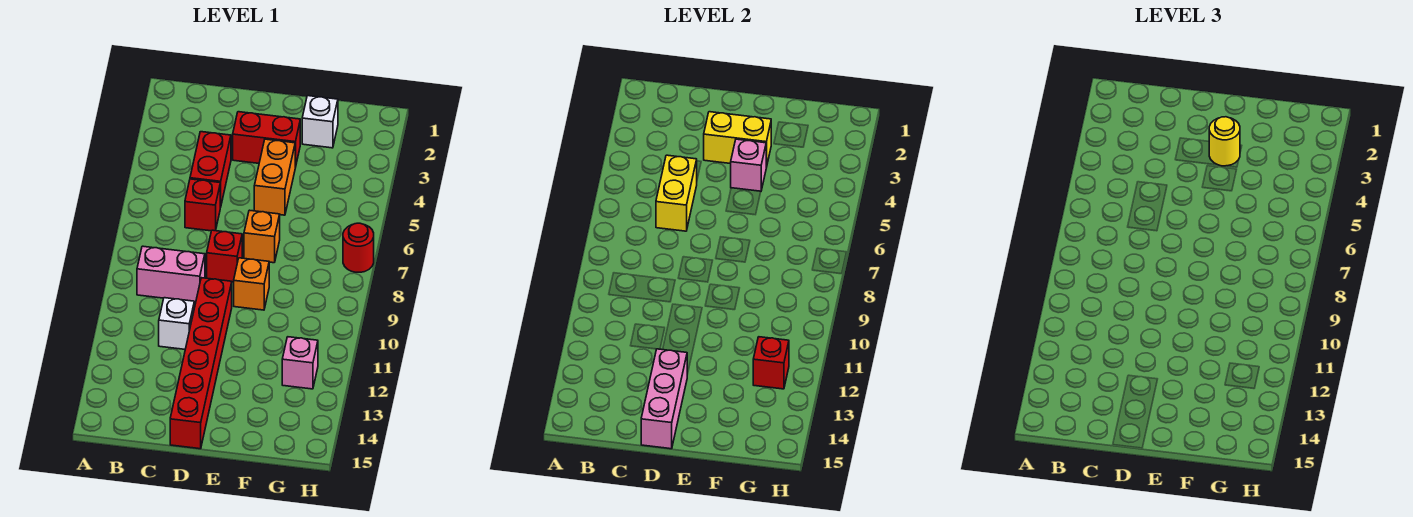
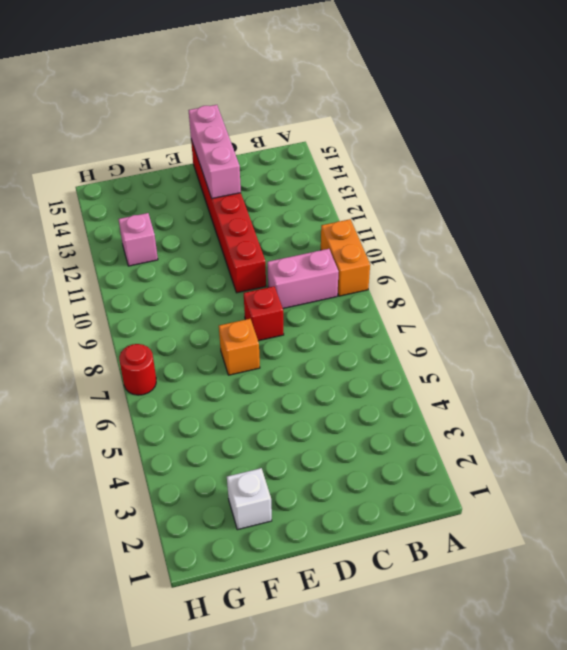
orange 1x2 brick [321,219,370,296] -> orange 1x2 brick moved to [254,139,295,215]
none -> red 1x2 brick [190,132,231,207]
none -> red 1x1 brick [185,179,220,231]
none -> white 1x1 brick [159,298,194,349]

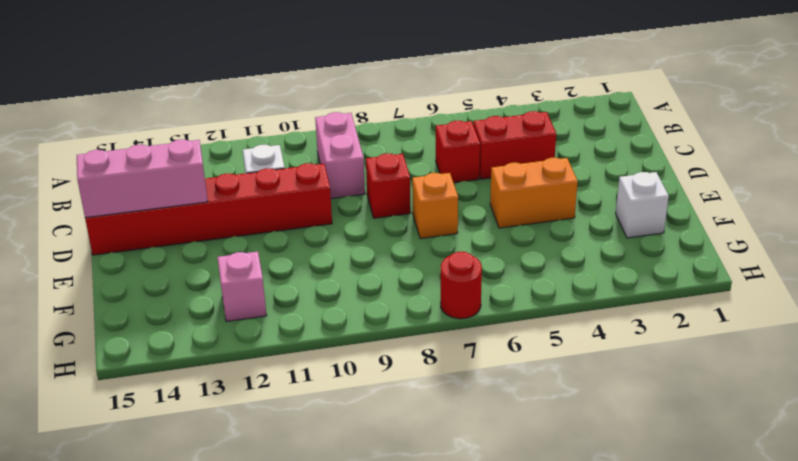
none -> red 1x2 brick [233,112,300,168]
none -> orange 1x1 brick [234,258,269,310]
none -> yellow 1x2 brick [656,155,697,231]

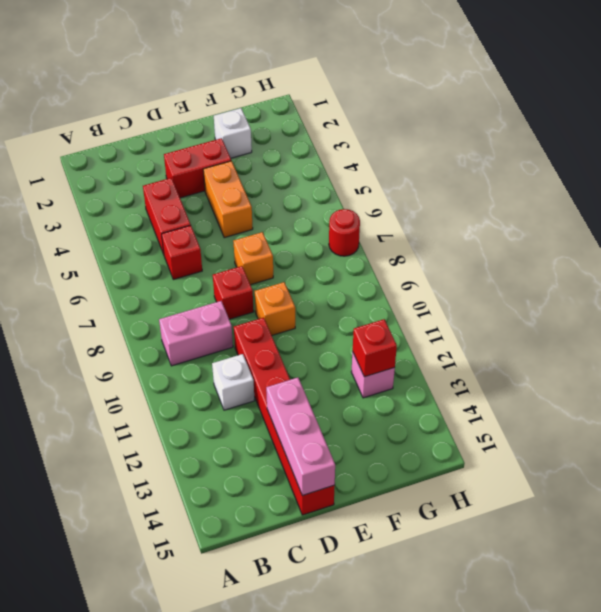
none -> yellow 1x2 brick [656,155,697,231]
none -> yellow 1x2 brick [704,112,771,168]
none -> pink 1x1 brick [731,139,766,191]

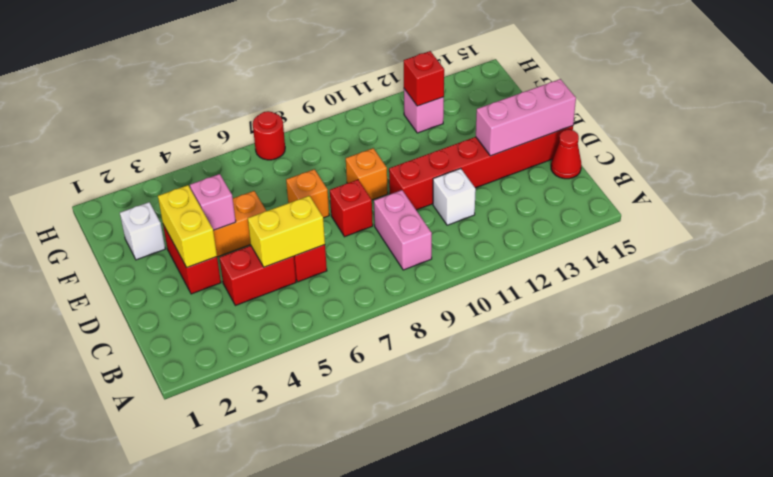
red 1x1 cone [551,130,581,179] -> none
none -> yellow 1x1 round brick [1209,117,1240,166]

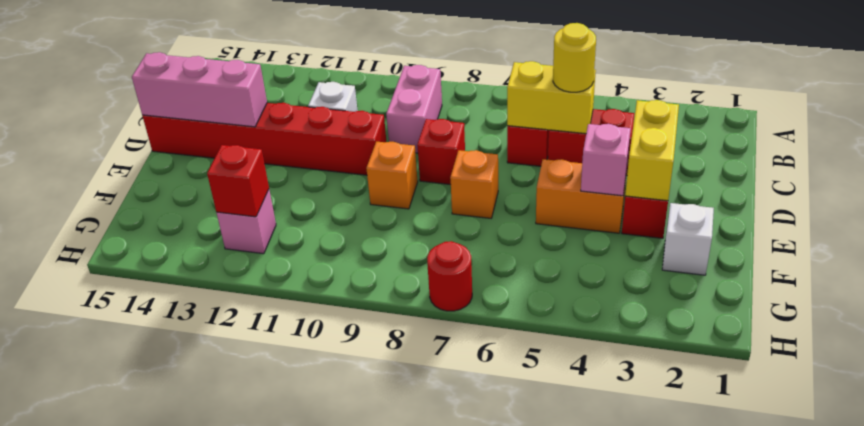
yellow 1x1 round brick [553,23,596,92] -> yellow 1x1 round brick moved to [1209,117,1240,166]

